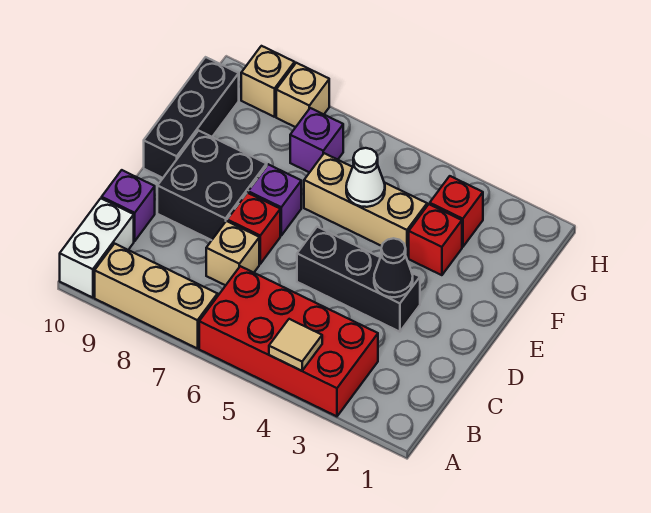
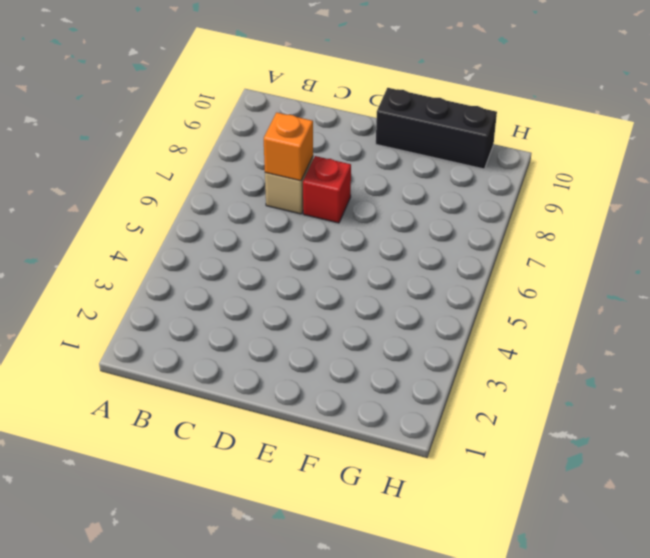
orange 1x1 brick [264,113,313,181] -> none
none -> red 2x4 brick [199,266,378,416]
none -> tan 1x3 brick [95,244,218,349]
none -> white 1x2 brick [60,198,134,298]

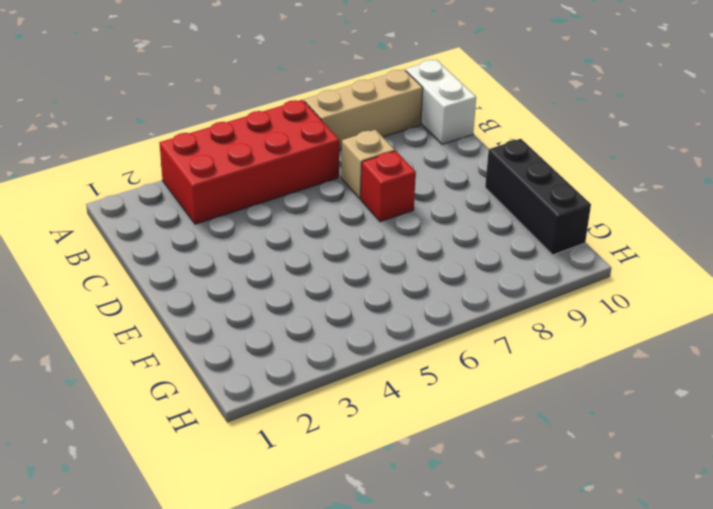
none -> purple 1x1 brick [102,170,155,241]
none -> black 1x3 brick [297,227,420,332]
none -> black 2x2 brick [157,131,267,240]

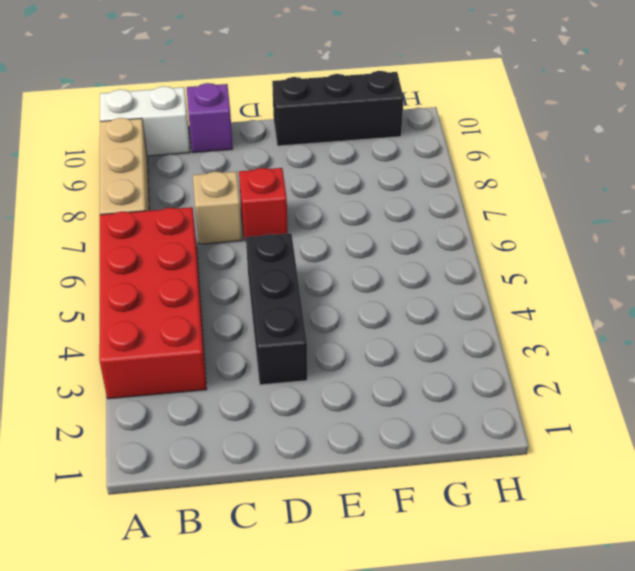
none -> black 2x2 brick [157,131,267,240]
none -> purple 1x1 brick [248,164,301,235]
none -> red 1x1 brick [409,204,462,275]

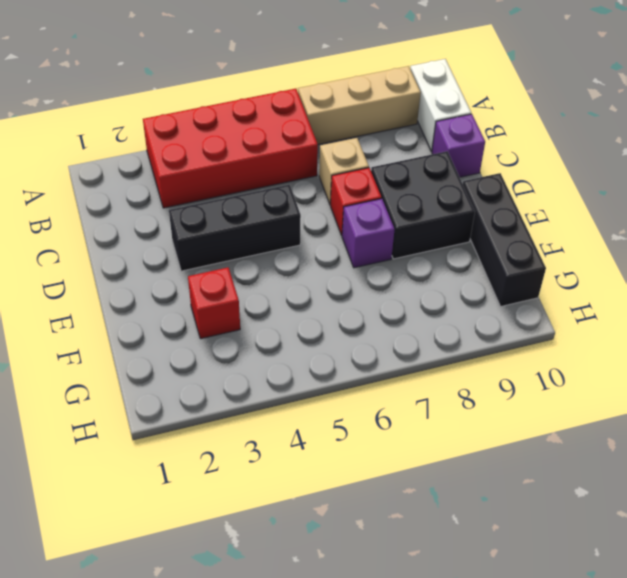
none -> tan 1x3 brick [304,153,427,258]
none -> red 1x1 brick [430,176,483,247]
none -> purple 1x1 brick [290,108,343,173]

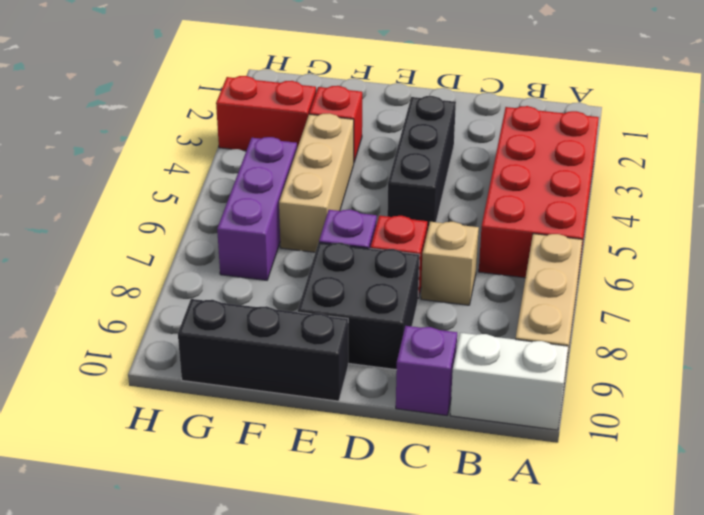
red 1x2 brick [216,76,316,151] -> red 1x1 brick [430,176,483,247]
purple 1x3 brick [217,137,297,280] -> purple 1x1 brick [290,108,343,173]
none -> tan 1x1 brick [276,63,329,127]
none -> tan 1x1 brick [241,46,295,117]
none -> tan 1x1 tile [269,319,322,371]

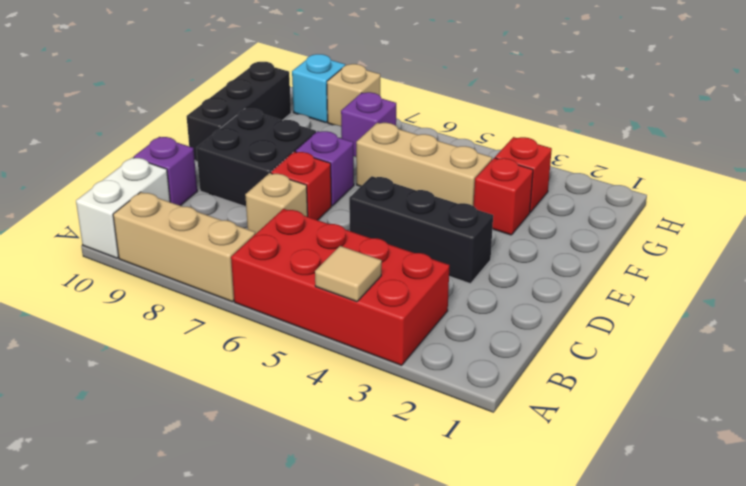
cyan 1x1 brick [292,54,345,123] -> tan 1x1 brick [241,46,295,117]
none -> black 1x1 cone [374,238,413,297]
none -> white 1x1 cone [346,148,385,207]

